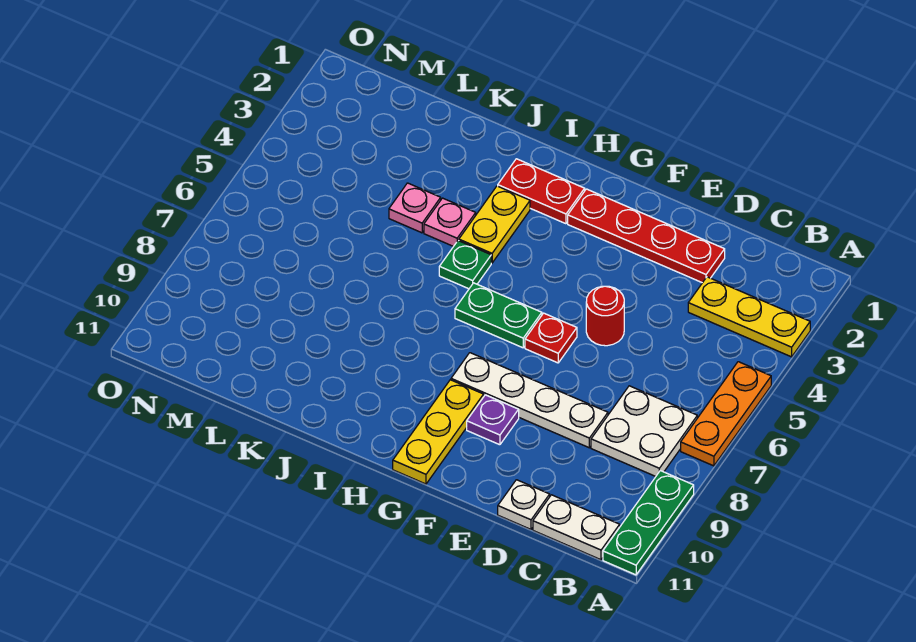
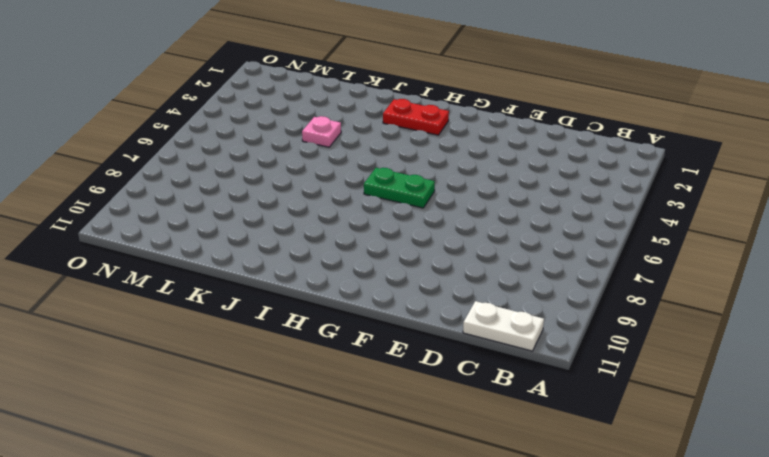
none -> yellow 1x3 plate [688,277,810,357]
none -> orange 1x3 plate [681,362,771,466]
none -> green 1x3 plate [603,471,694,575]

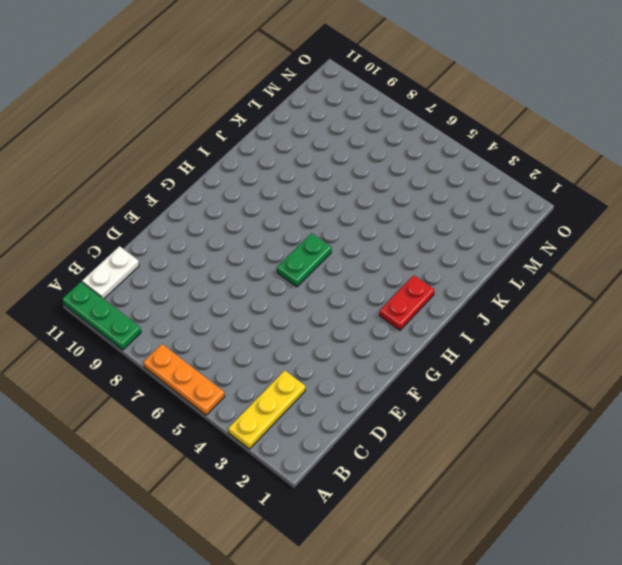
none -> white 2x2 plate [591,386,697,476]
none -> red 1x4 plate [568,189,725,283]
none -> white 1x4 plate [451,353,608,448]

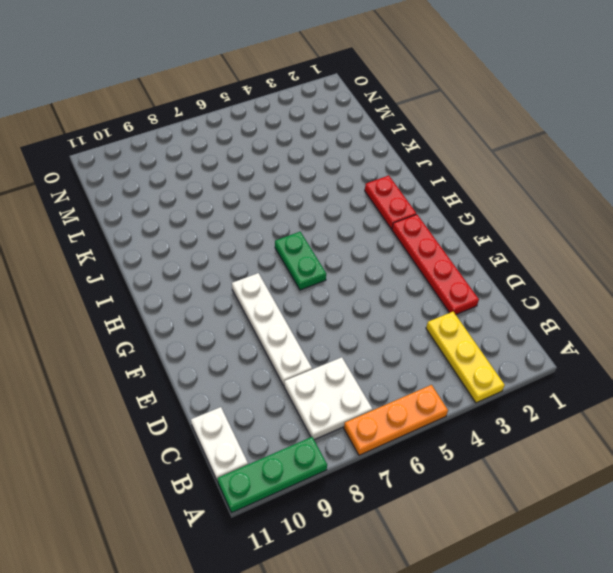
none -> white 1x1 plate [498,480,550,529]
none -> red 1x1 round brick [586,286,624,346]
none -> red 1x1 plate [525,313,577,363]

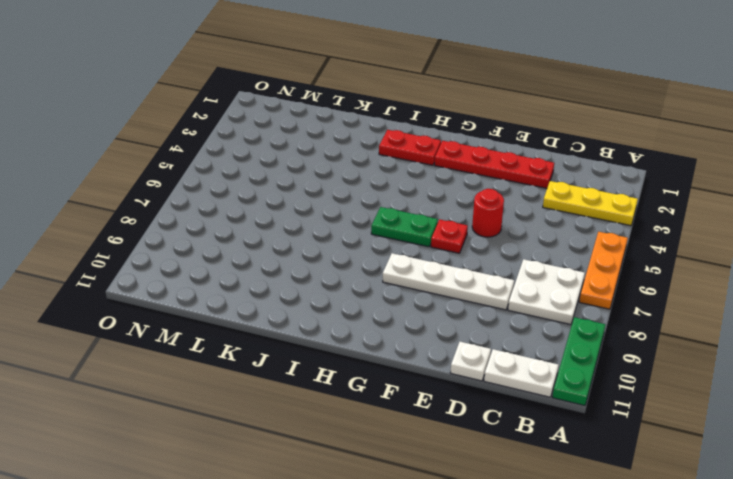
none -> purple 1x1 plate [467,395,519,445]
none -> yellow 1x3 plate [393,380,484,484]
none -> yellow 1x2 plate [459,186,530,263]

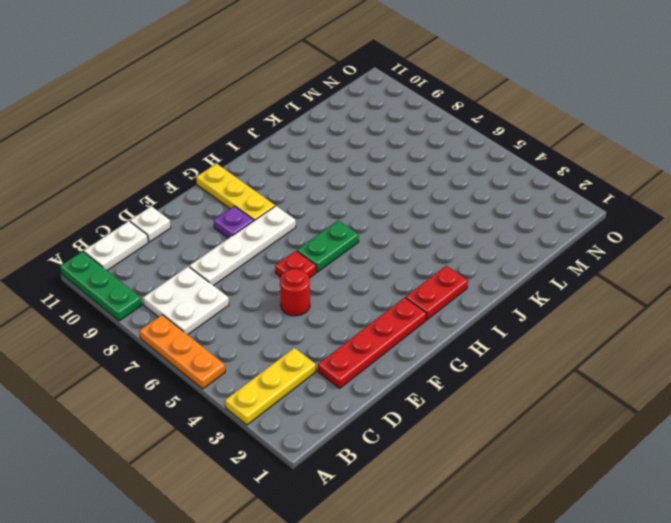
none -> yellow 1x2 plate [459,186,530,263]
none -> green 1x1 plate [439,241,491,289]
none -> pink 1x1 plate [424,198,476,246]

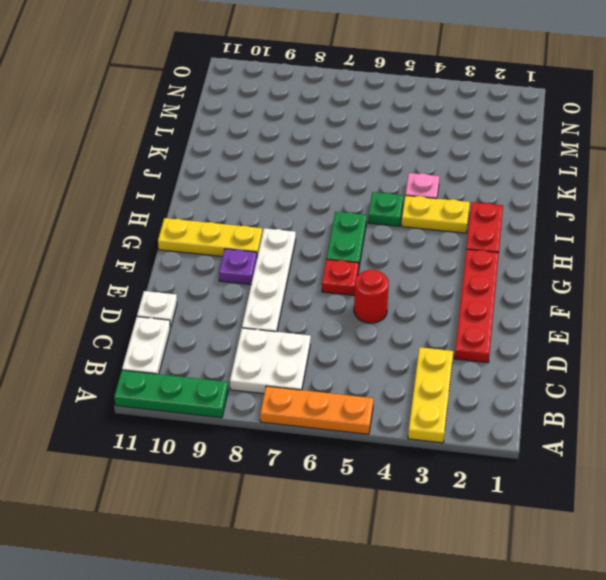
none -> pink 1x1 plate [389,183,441,233]

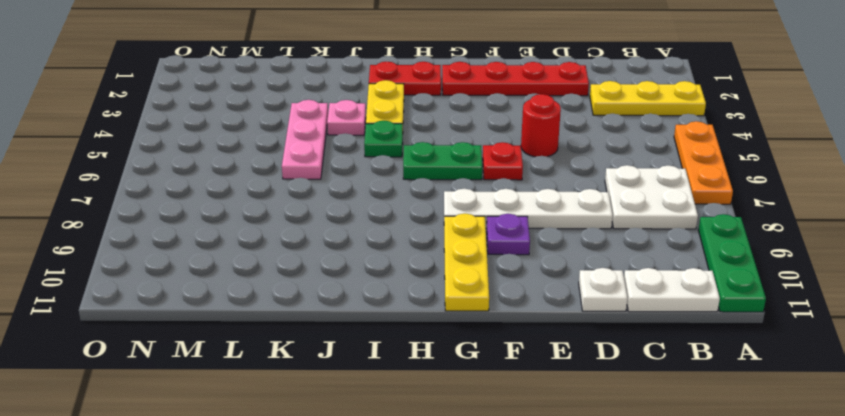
pink 1x3 plate [282,100,328,179] -> pink 1x1 plate [389,183,441,233]

